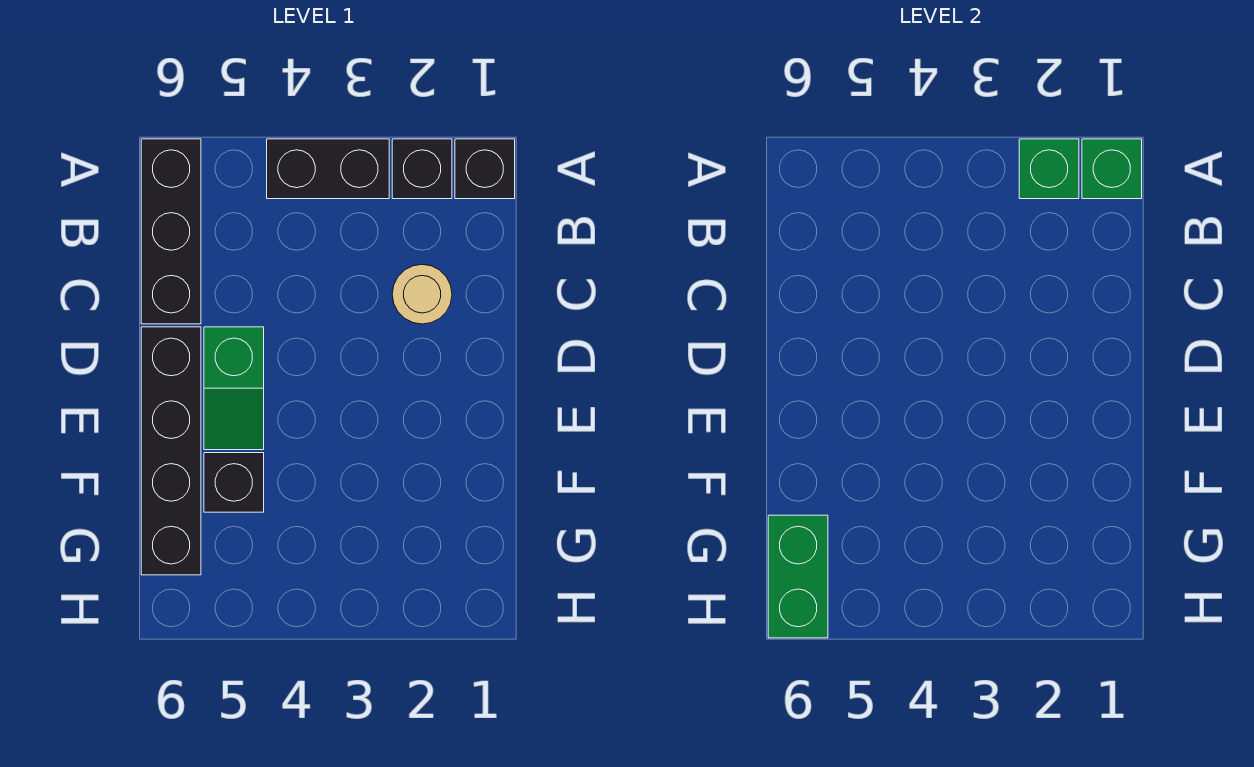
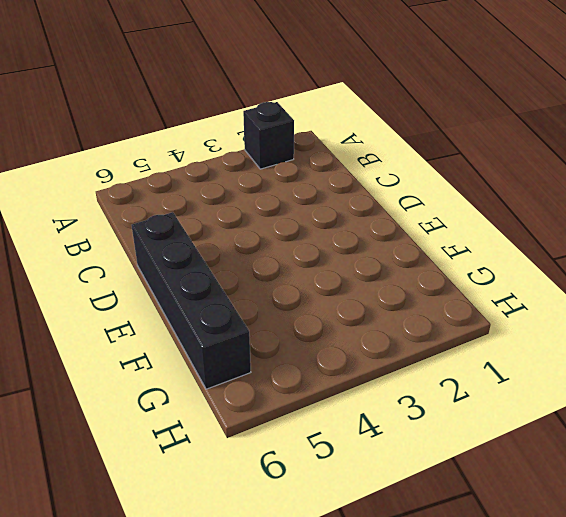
none -> black 1x1 brick [455,139,515,199]
none -> black 1x2 brick [267,139,389,199]

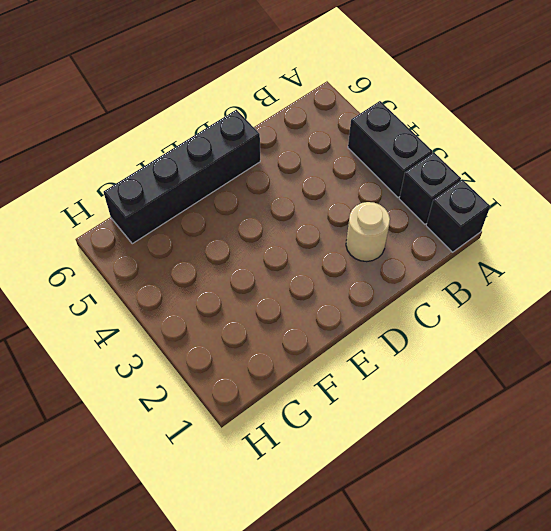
none -> black 1x3 brick [141,139,201,324]
none -> green 1x2 slope [204,327,264,450]

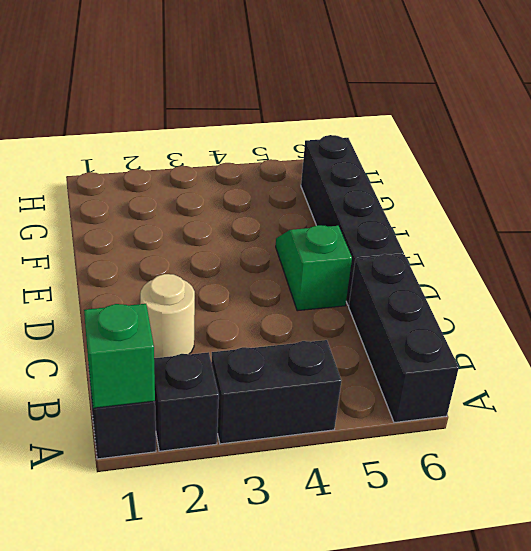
none -> black 1x1 brick [204,453,264,512]
none -> green 1x1 brick [1019,139,1079,199]

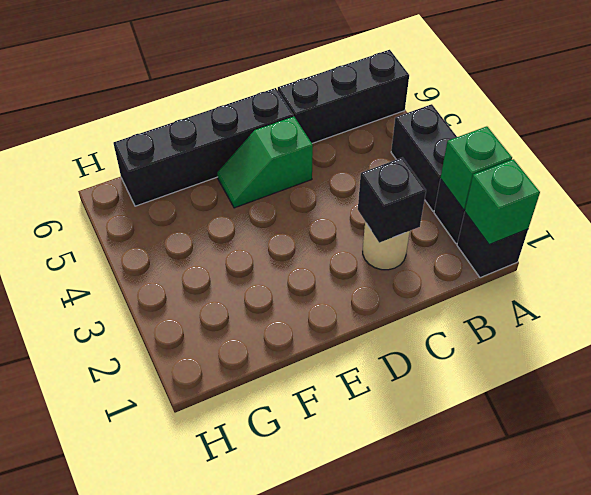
black 1x1 brick [358,158,426,243] -> black 1x1 brick moved to [204,453,264,512]
none -> green 1x2 brick [768,515,828,638]

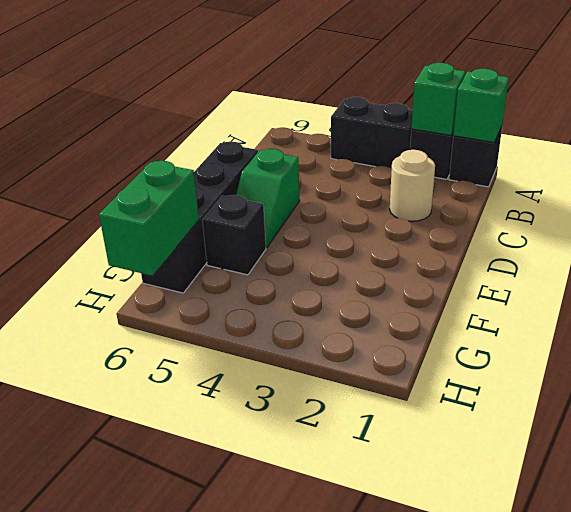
none -> black 1x3 brick [141,139,201,324]

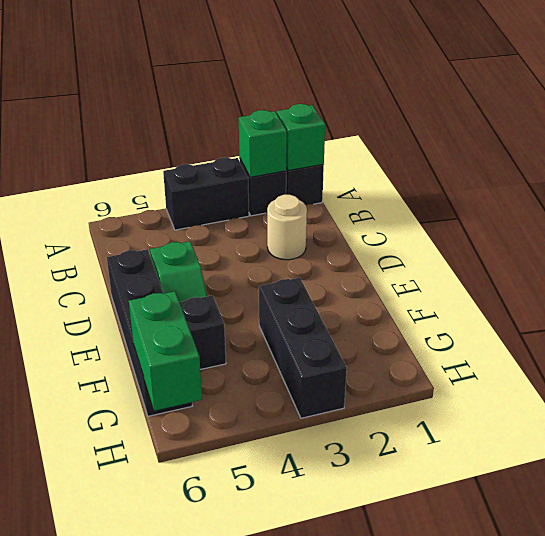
black 1x3 brick [259,278,347,418] -> black 1x3 brick moved to [141,139,201,324]

